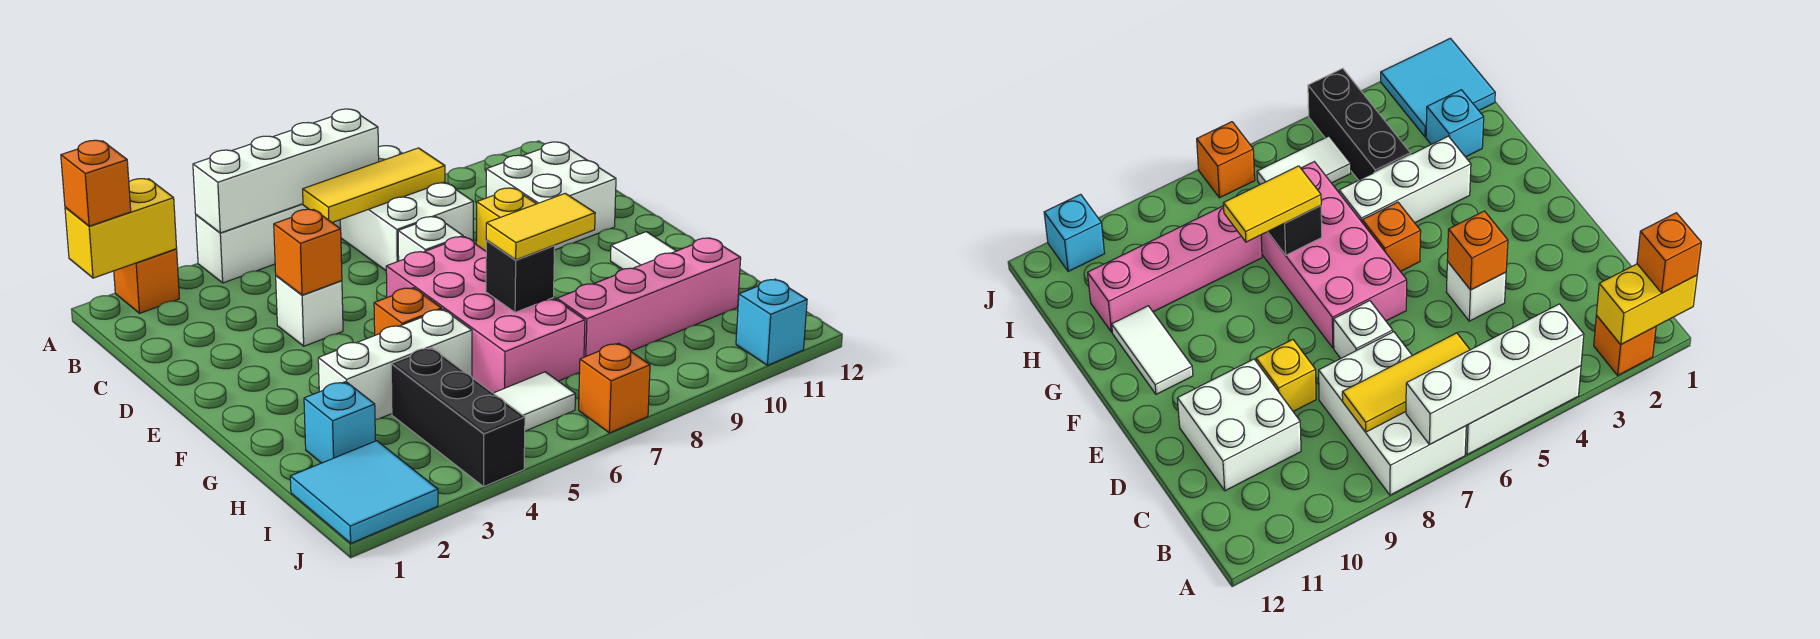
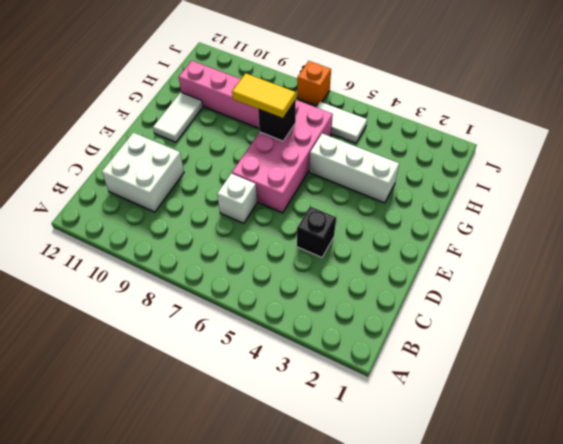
black 1x1 brick [297,206,336,257] -> white 1x1 brick [276,276,343,346]
none -> orange 1x1 brick [114,249,179,313]
none -> white 1x3 brick [196,204,341,283]
none -> white 2x3 brick [340,146,473,270]

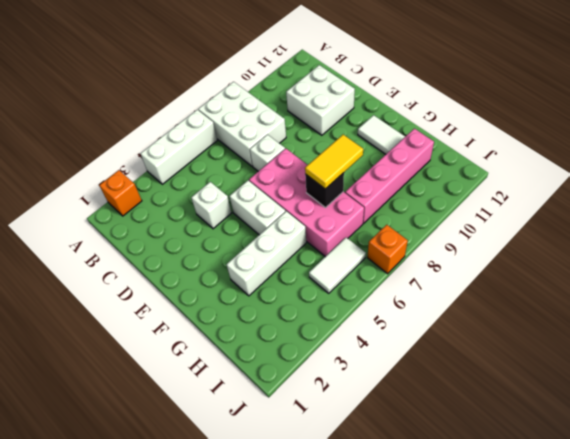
white 1x2 brick [230,181,285,235] -> orange 1x1 brick [374,288,442,335]
none -> yellow 1x1 brick [476,188,536,251]
none -> cyan 1x1 brick [304,382,375,463]
none -> black 1x3 brick [391,348,525,487]

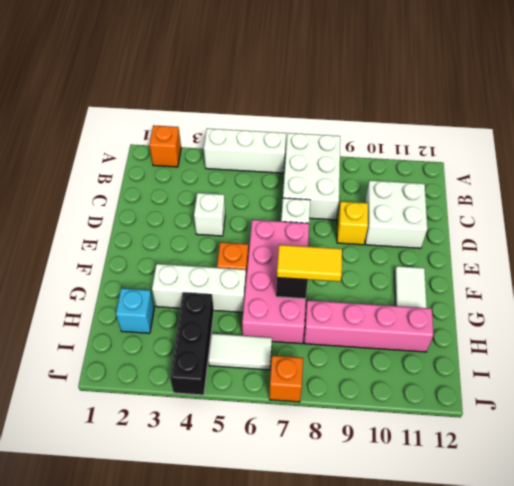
none -> cyan 2x2 tile [290,441,438,543]
none -> cyan 1x1 brick [736,279,807,365]
none -> yellow 1x2 brick [65,179,177,278]

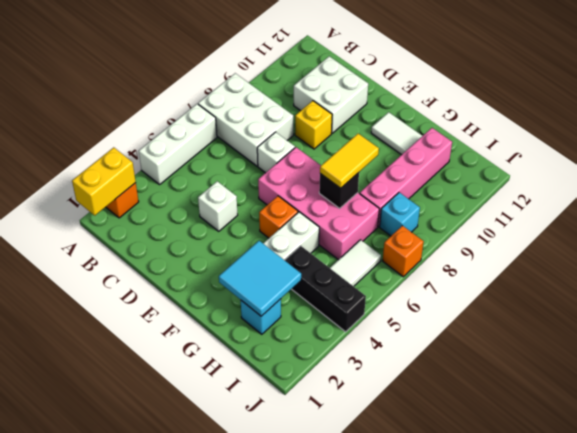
cyan 2x2 tile [219,241,301,316] -> cyan 2x2 tile moved to [290,441,438,543]
cyan 1x1 brick [380,192,420,236] -> cyan 1x1 brick moved to [736,279,807,365]
none -> white 1x4 brick [193,109,379,233]
none -> yellow 1x3 tile [303,148,445,222]
none -> orange 1x1 brick [274,209,342,295]

